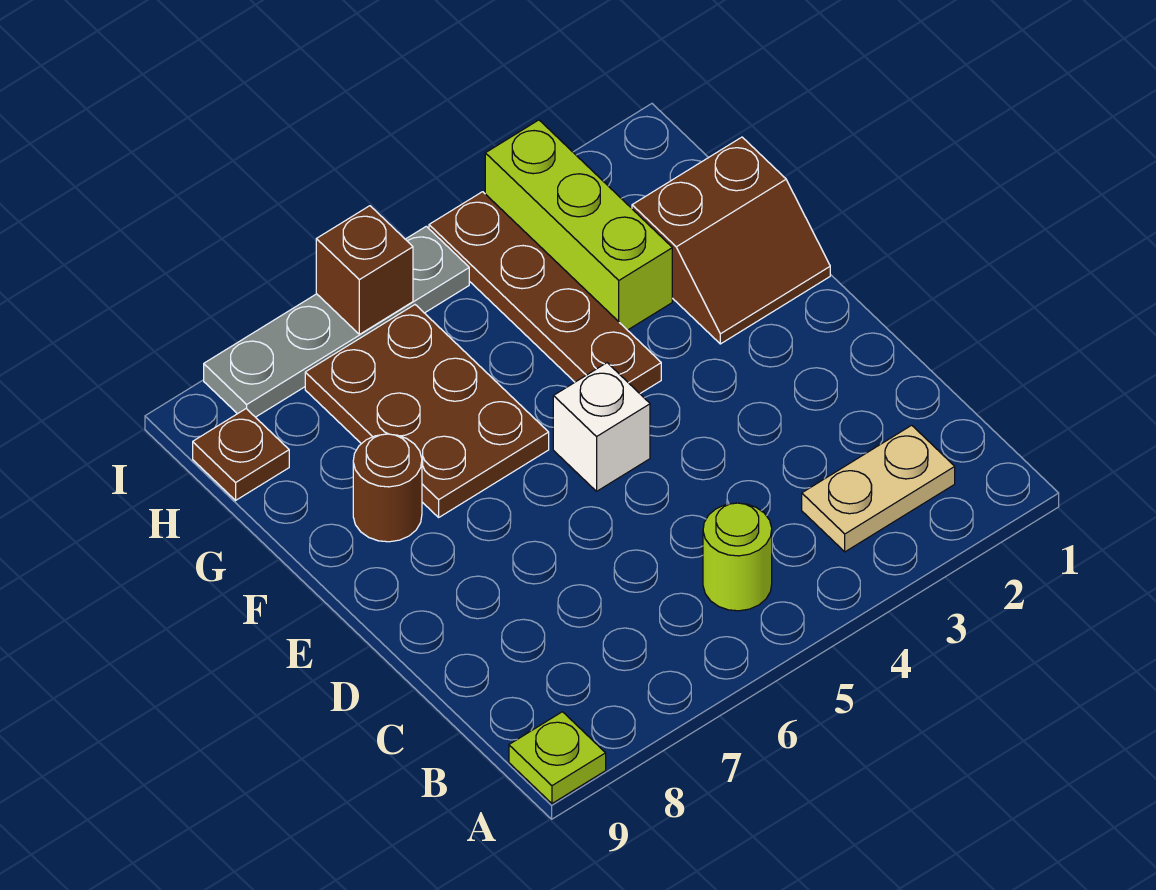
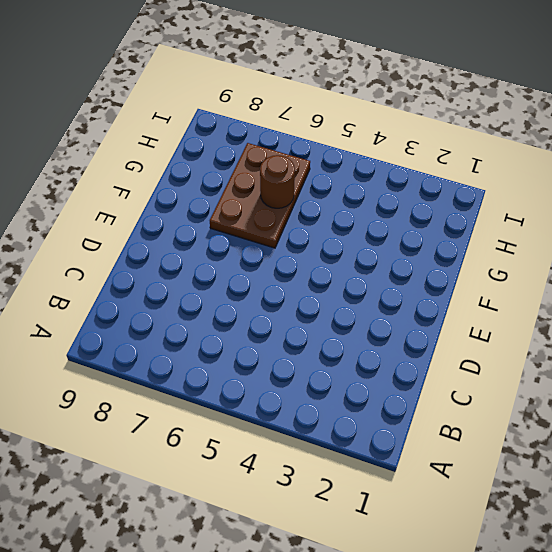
brown 1x1 round brick [260,155,295,208] -> brown 1x1 round brick moved to [353,434,422,542]
none -> lime 1x1 plate [509,712,606,803]
none -> tan 1x2 plate [802,425,955,552]
none -> lime 1x1 round brick [703,503,772,611]

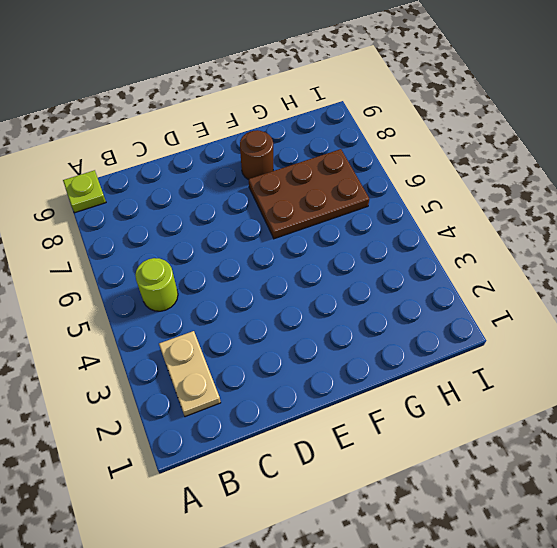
none -> white 1x1 brick [553,363,650,491]
none -> brown 2x2 slope [632,137,830,344]
none -> brown 1x4 plate [429,192,661,393]

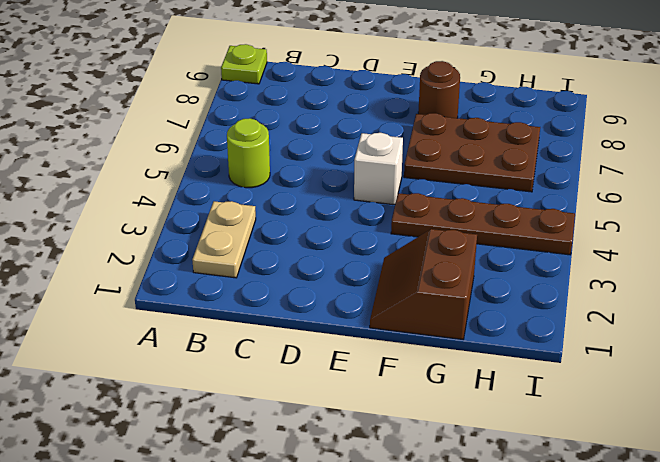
none -> lime 1x3 brick [485,120,672,330]
none -> brown 1x1 plate [193,409,289,500]
none -> grey 1x4 plate [204,226,469,417]

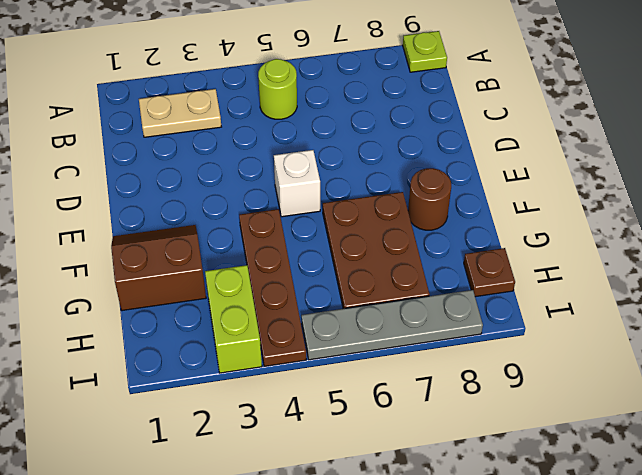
lime 1x2 brick [205,265,262,373] -> lime 1x3 brick [485,120,672,330]
none -> brown 1x1 brick [316,206,413,334]

